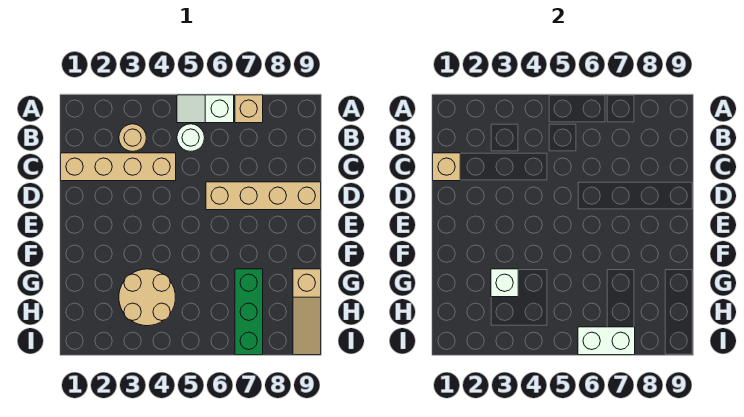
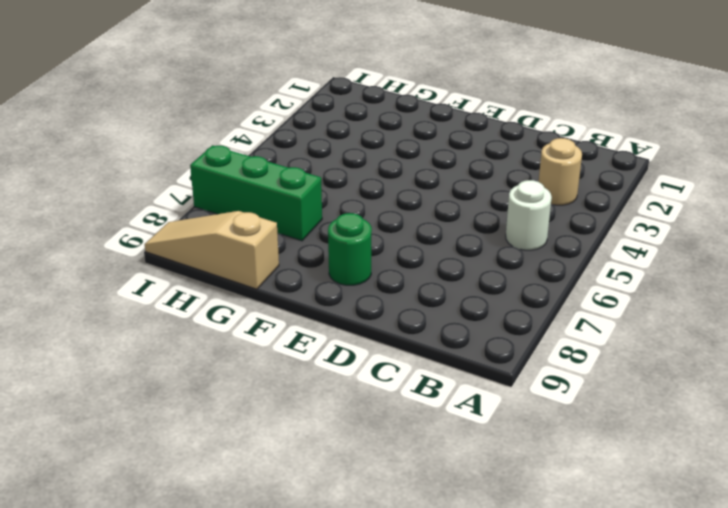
green 1x1 round brick [328,213,372,285] -> none
none -> white 1x2 slope [177,95,234,123]
none -> tan 1x1 brick [235,95,263,123]
none -> tan 1x4 brick [61,153,176,181]

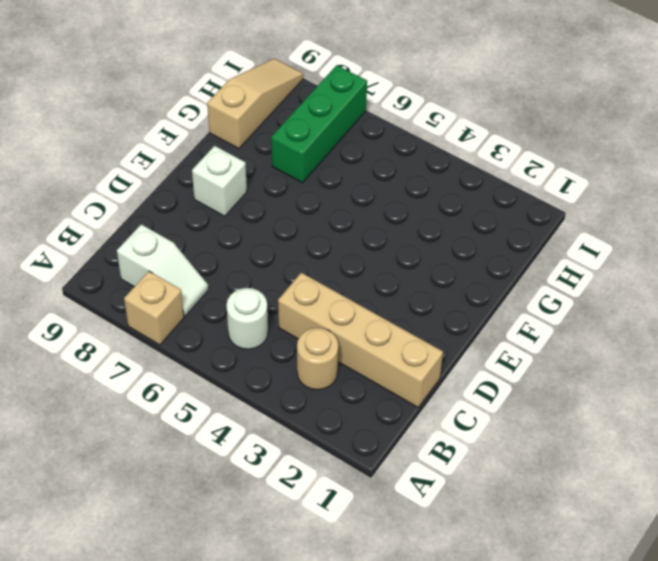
white 1x2 slope [117,224,209,316] -> white 1x2 slope moved to [177,95,234,123]
white 1x1 brick [192,146,247,216] -> white 1x1 brick moved to [491,269,518,297]
none -> tan 1x4 brick [206,182,321,210]
none -> tan 2x2 round brick [119,269,175,326]
none -> tan 1x1 brick [433,153,460,181]

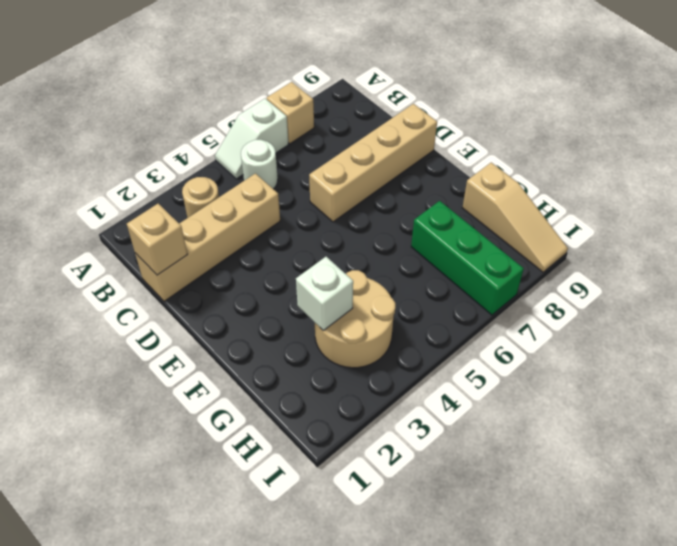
none -> white 1x2 brick [578,327,635,355]

